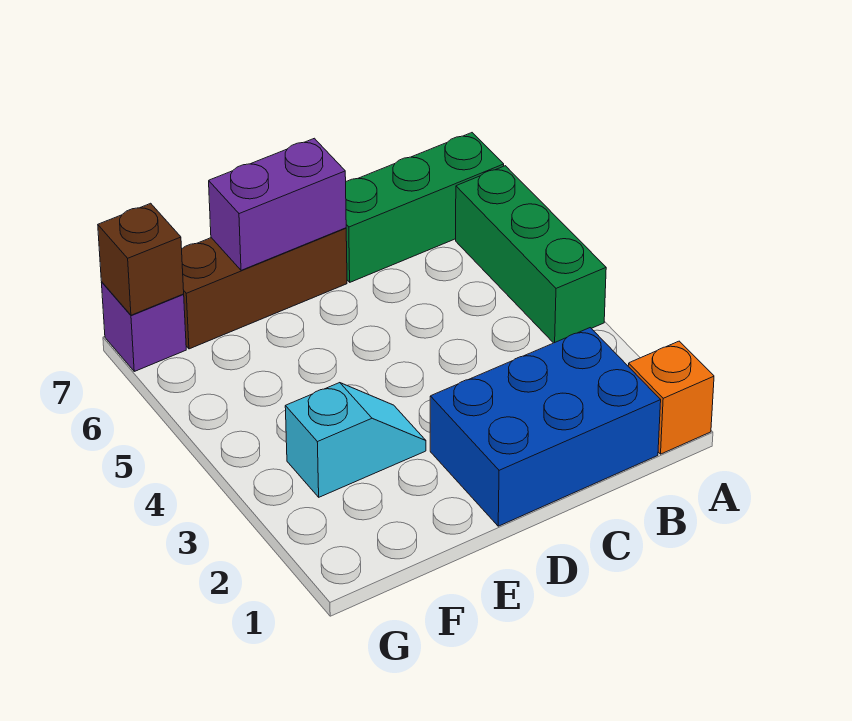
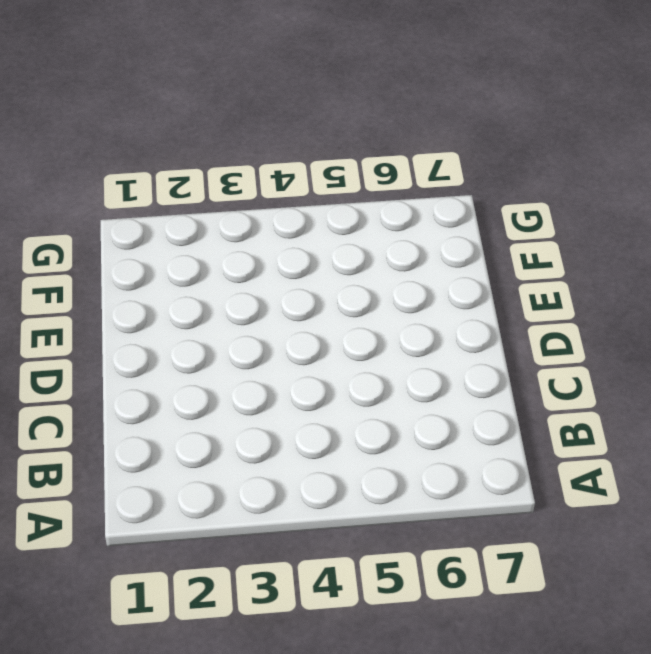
none -> orange 1x1 brick [628,341,714,454]
none -> green 1x3 brick [456,166,606,343]

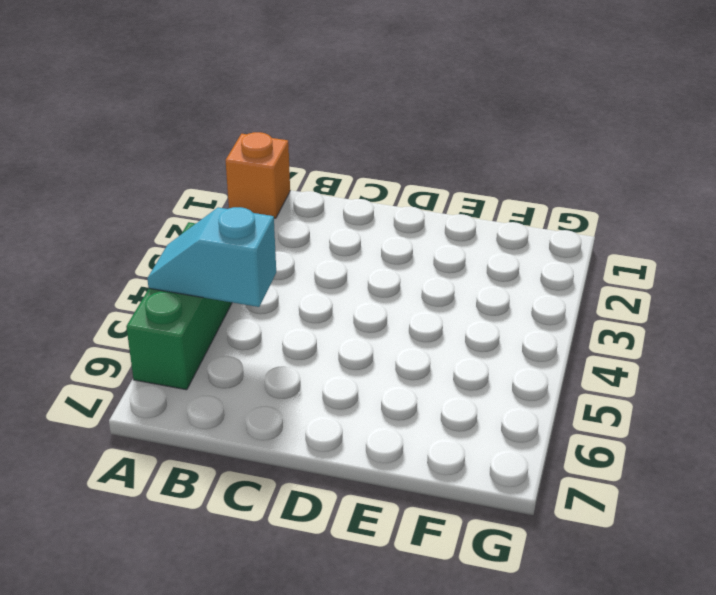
cyan 1x2 slope [147,207,276,307] -> cyan 1x2 slope moved to [285,383,426,497]
none -> green 1x3 brick [346,133,504,282]
none -> blue 2x3 brick [430,328,661,526]

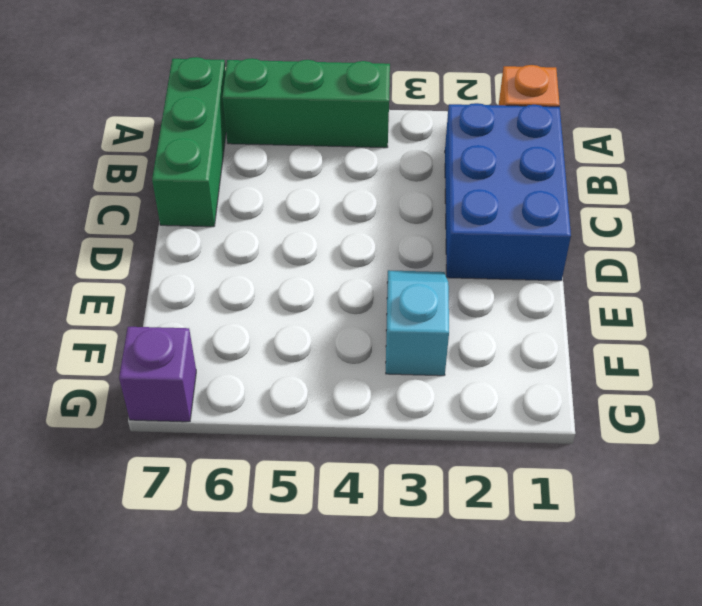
none -> brown 1x3 brick [182,228,347,349]
none -> purple 1x2 brick [209,138,346,270]

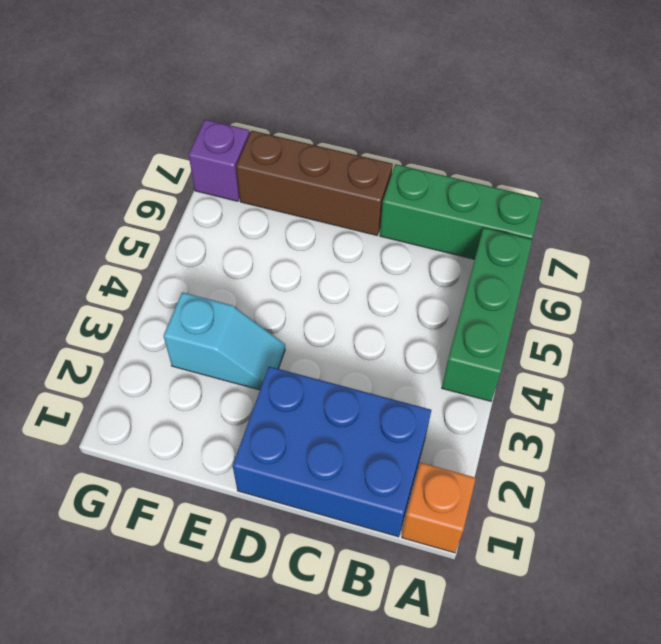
none -> purple 1x2 brick [209,138,346,270]
none -> brown 1x1 brick [98,203,184,315]

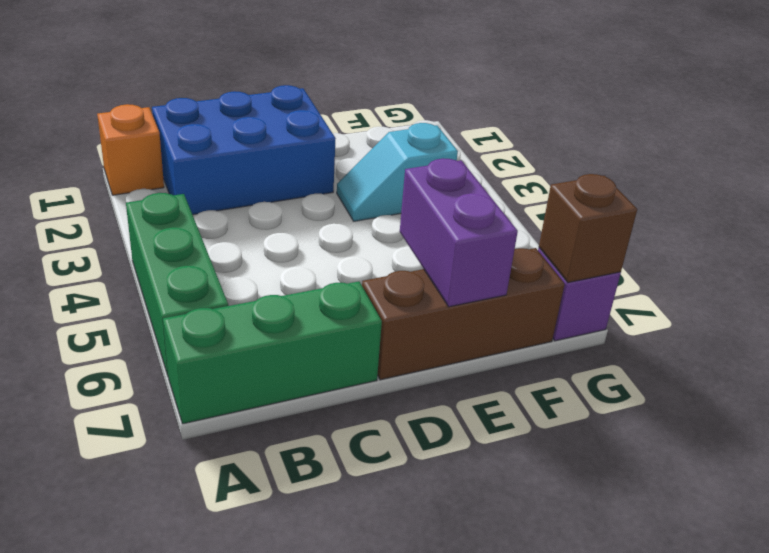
purple 1x2 brick [400,158,518,307] -> purple 1x2 brick turned to [209,138,346,270]

